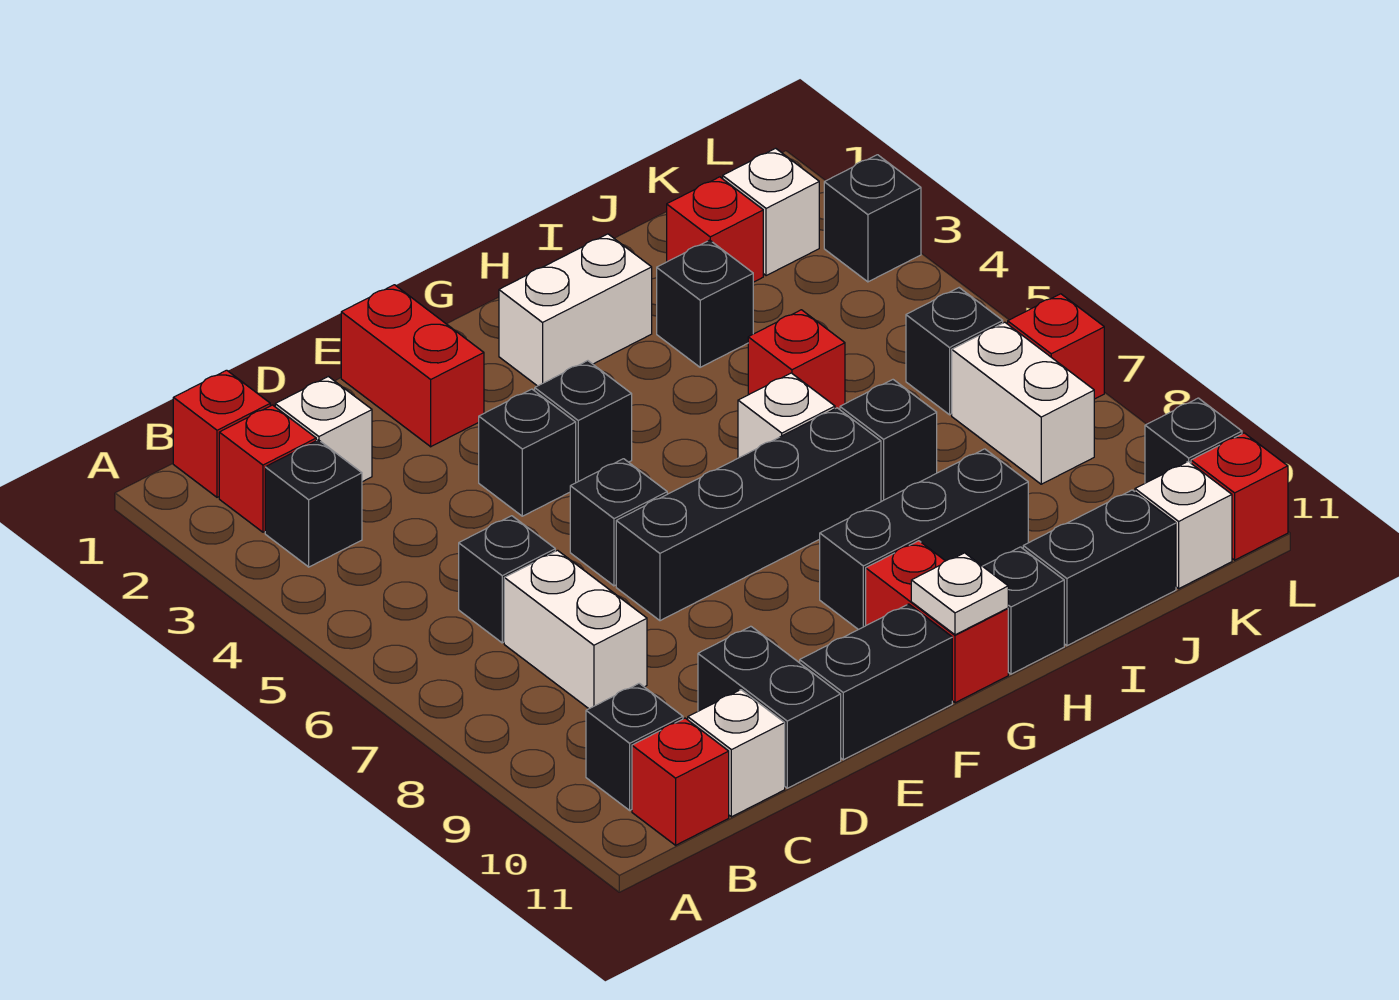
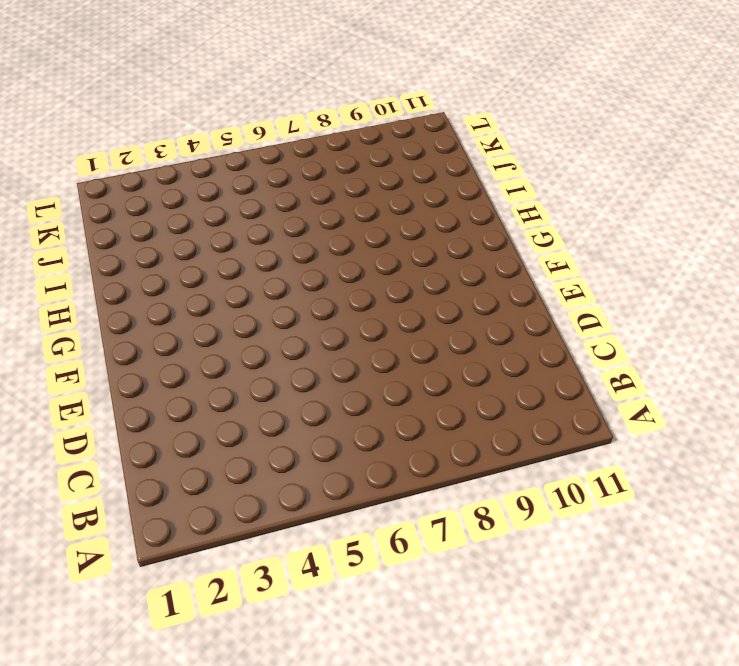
none -> red 1x1 brick [173,370,270,497]
none -> red 1x1 brick [219,405,316,532]
none -> black 1x1 brick [265,440,362,567]
none -> black 1x1 brick [586,683,683,810]

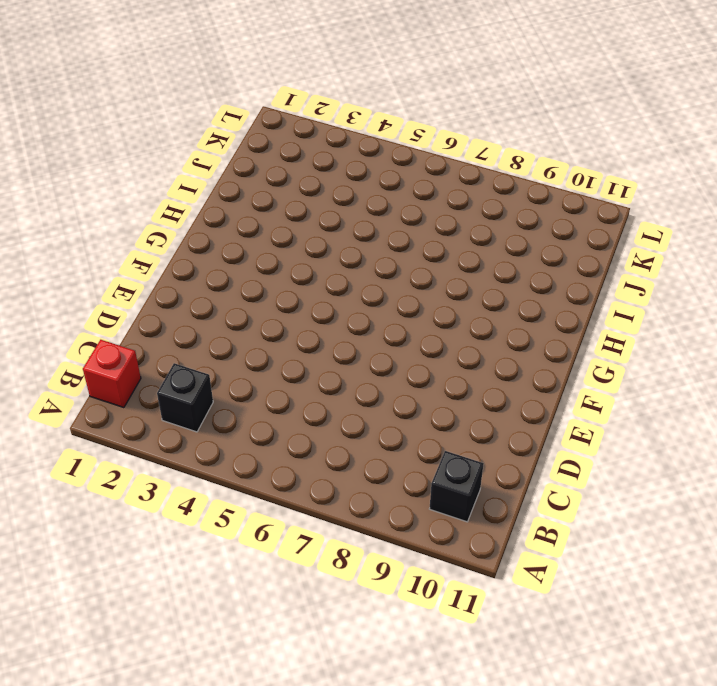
none -> red 1x1 brick [219,405,316,532]
none -> red 1x1 brick [632,718,729,845]
none -> white 1x1 brick [275,377,372,482]
none -> black 1x1 brick [459,516,555,643]

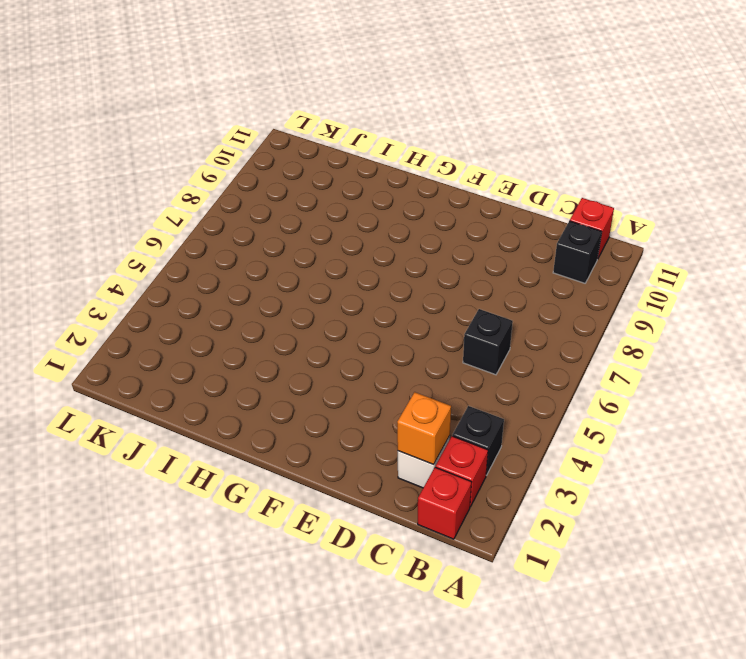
orange 1x1 brick [397,392,451,465] -> none
none -> white 1x2 brick [504,550,647,709]
none -> white 1x1 brick [688,690,785,817]
none -> black 1x2 brick [698,626,841,788]
none -> red 1x2 brick [341,285,484,447]

